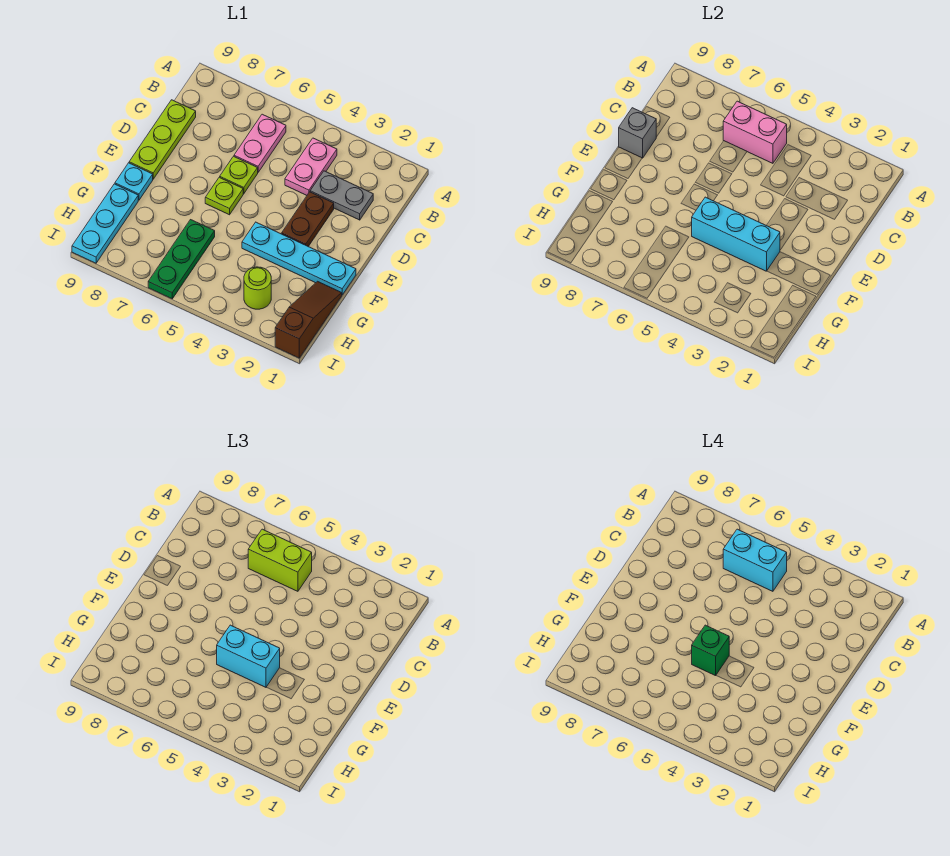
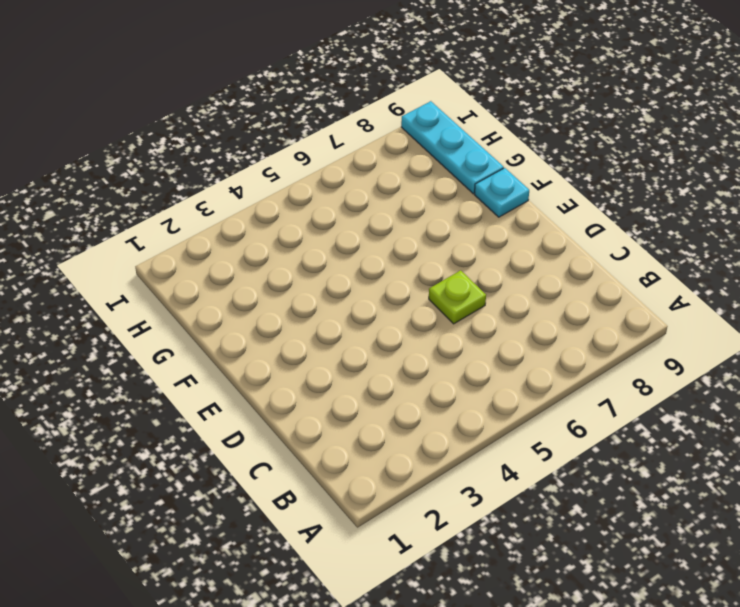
none -> pink 1x2 plate [285,138,337,195]
none -> pink 1x2 plate [234,114,286,172]
none -> grey 1x2 plate [310,171,373,220]

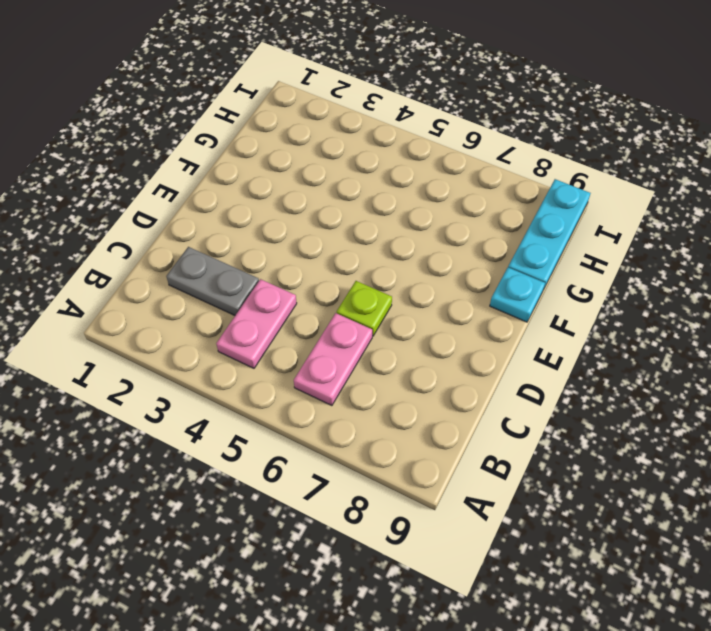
none -> lime 1x3 plate [129,100,196,179]
none -> brown 1x2 plate [282,192,334,247]
none -> lime 1x1 plate [205,177,243,215]

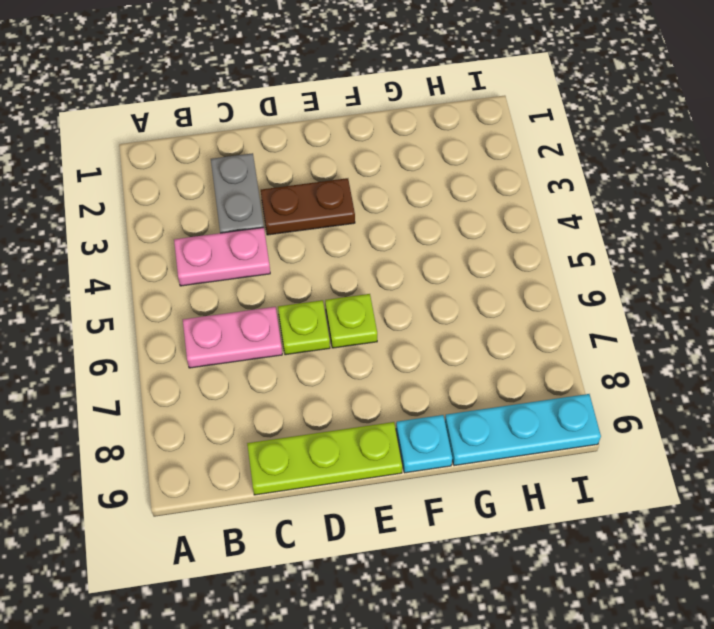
none -> cyan 1x4 plate [242,222,356,295]
none -> brown 1x3 slope [275,281,342,358]
none -> green 1x3 plate [148,220,215,299]

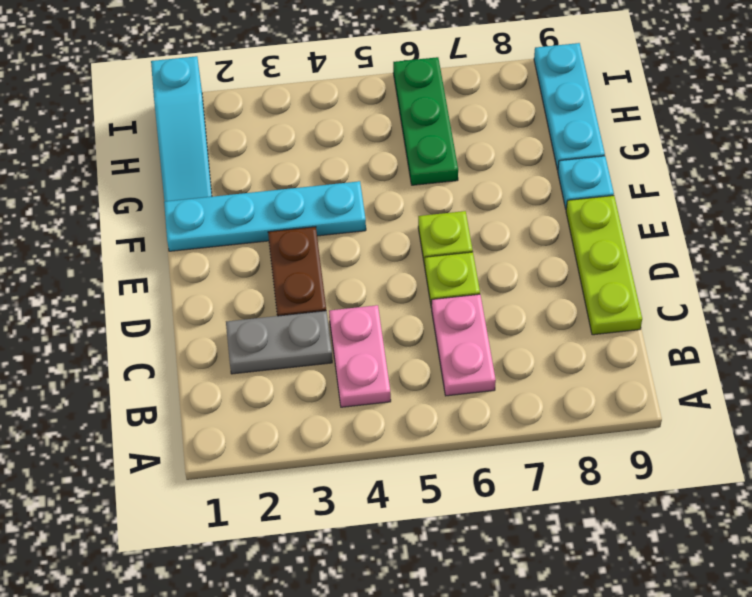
cyan 1x3 slope [151,56,212,202] -> brown 1x3 slope [275,281,342,358]
none -> lime 1x1 round brick [244,267,271,309]
none -> pink 1x2 brick [723,101,787,163]
none -> grey 1x1 brick [619,108,656,158]

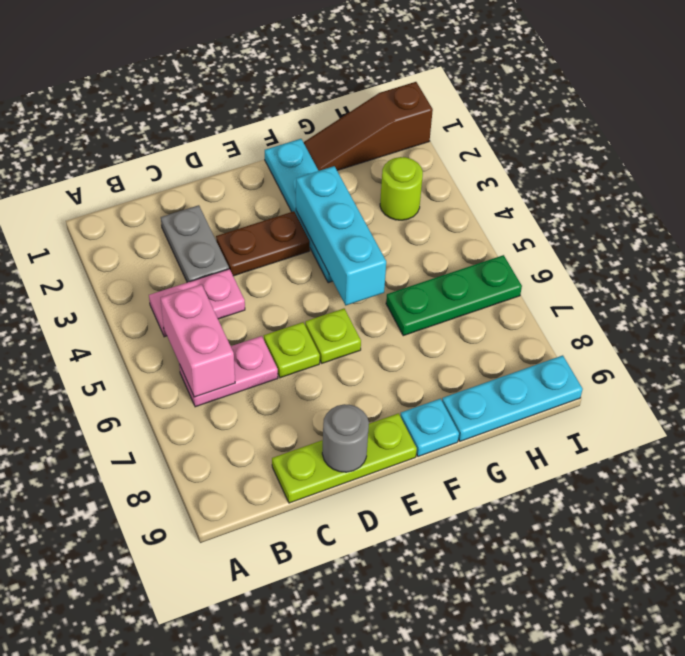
grey 1x1 round brick [322,404,369,472] -> grey 1x1 brick [619,108,656,158]
none -> lime 1x2 brick [248,529,312,591]
none -> cyan 1x2 brick [217,625,280,687]
none -> cyan 1x2 brick [723,529,787,591]

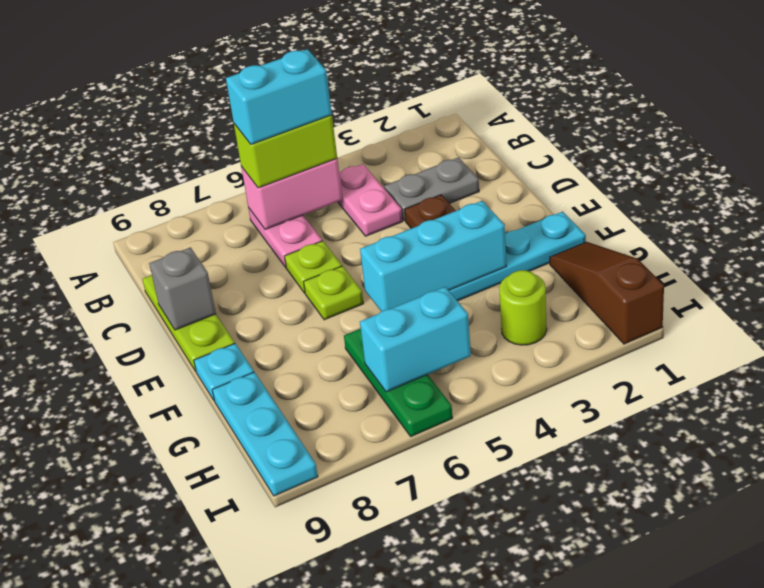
cyan 1x2 brick [360,287,471,392] -> cyan 1x2 brick moved to [217,625,280,687]
none -> green 1x1 brick [692,625,729,676]

